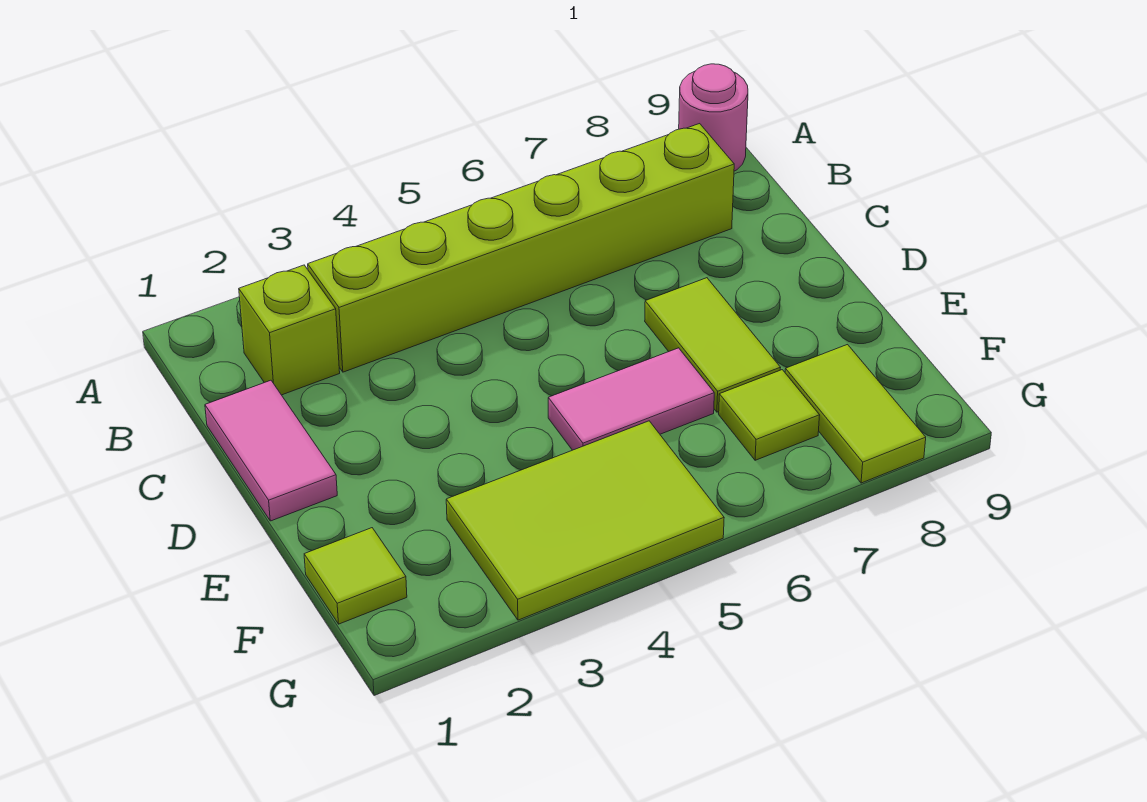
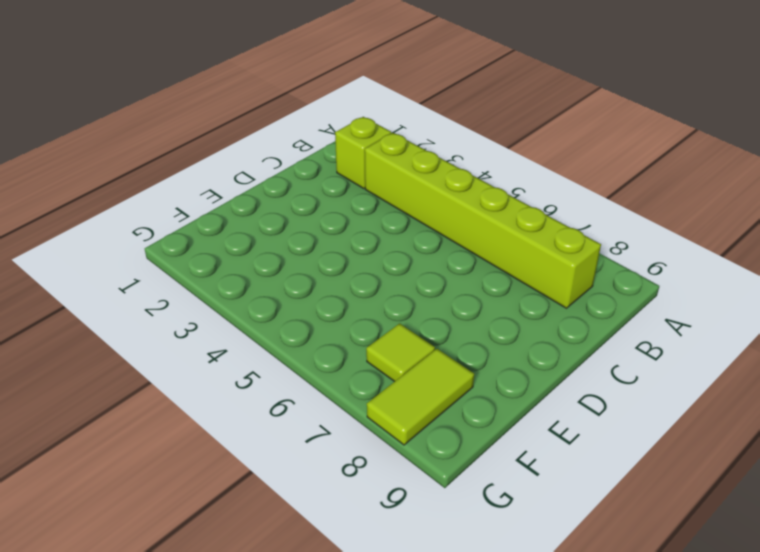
none -> pink 1x1 round brick [679,64,748,171]
none -> pink 1x2 tile [205,380,337,521]

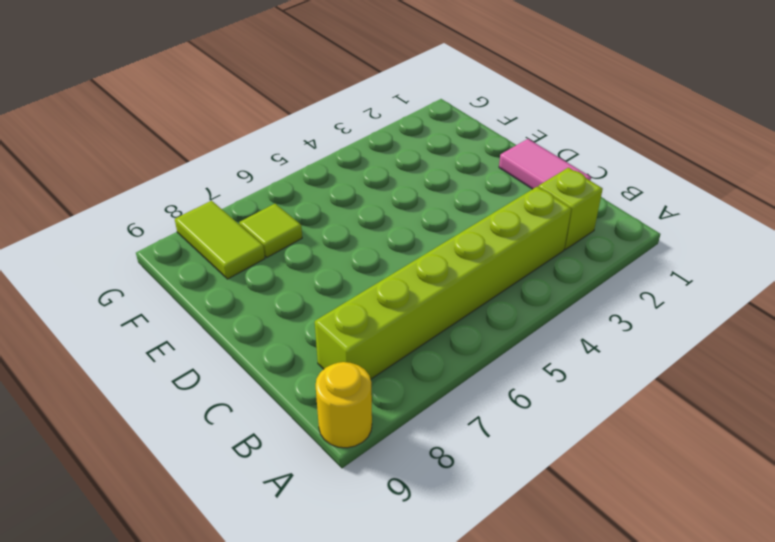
yellow 1x1 round brick [316,362,372,448] -> pink 1x1 round brick [679,64,748,171]
none -> lime 1x2 tile [645,278,781,412]
none -> pink 1x2 tile [548,348,714,450]

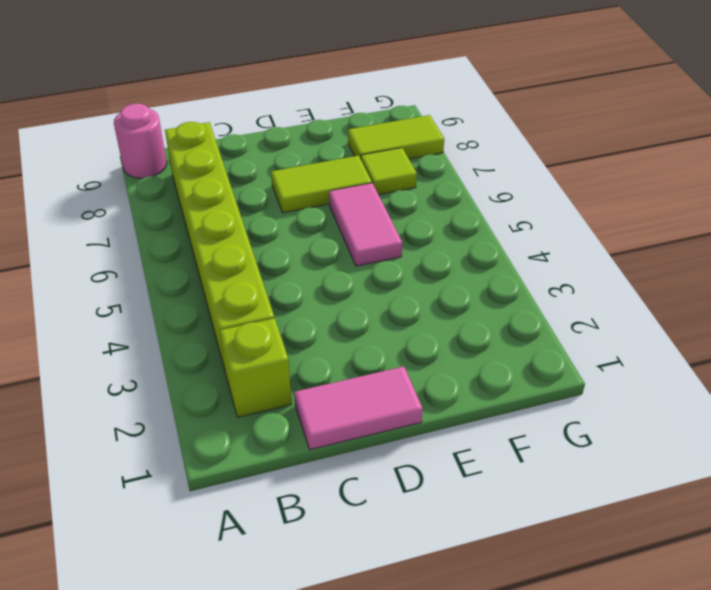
none -> lime 1x1 tile [304,528,407,624]
none -> lime 2x3 tile [446,421,724,620]

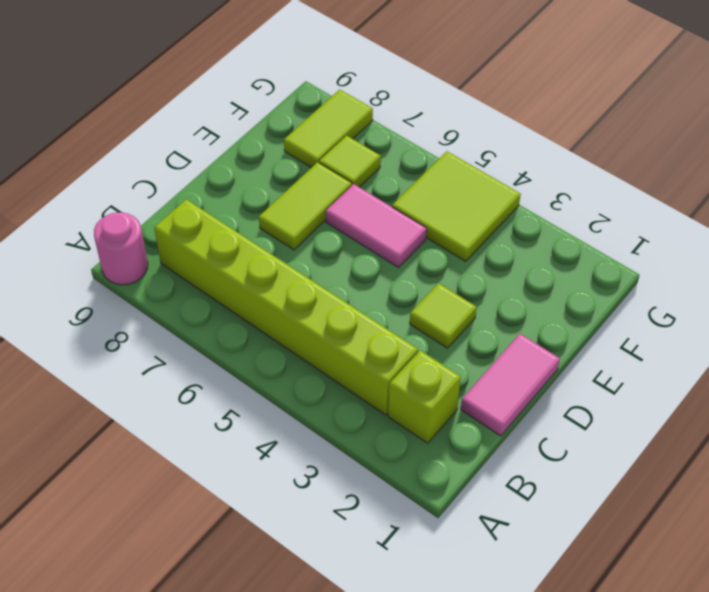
lime 1x1 tile [410,283,477,348] -> lime 1x1 tile moved to [304,528,407,624]
lime 2x2 tile [392,151,521,261] -> lime 2x3 tile [446,421,724,620]

